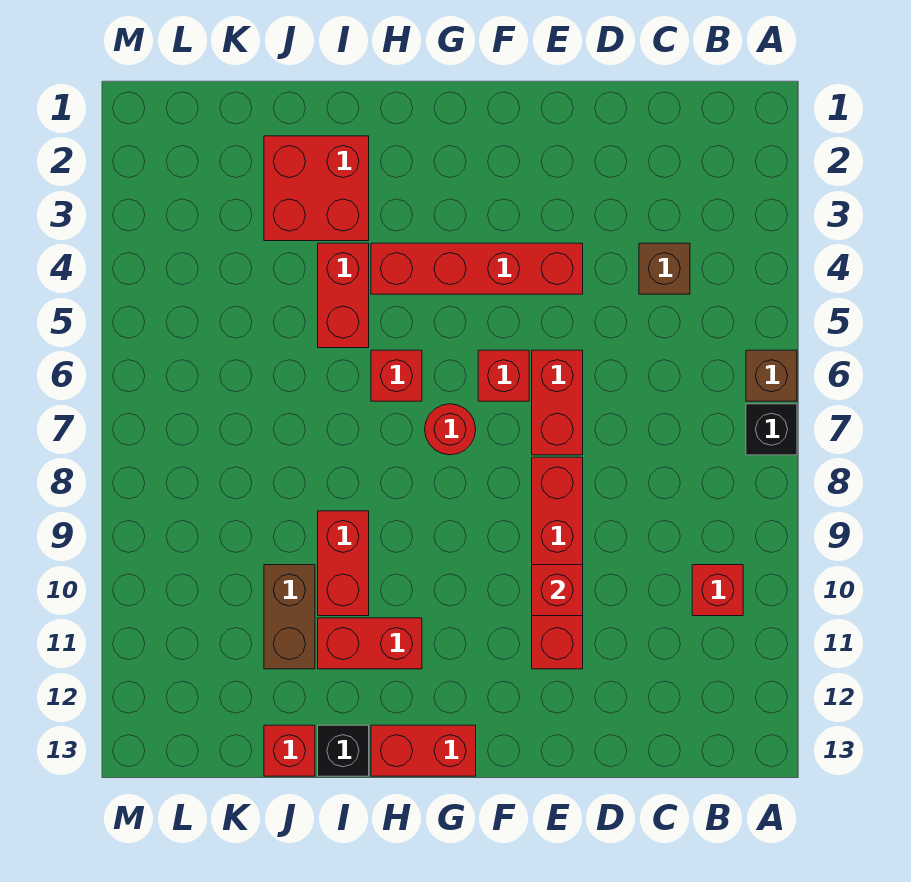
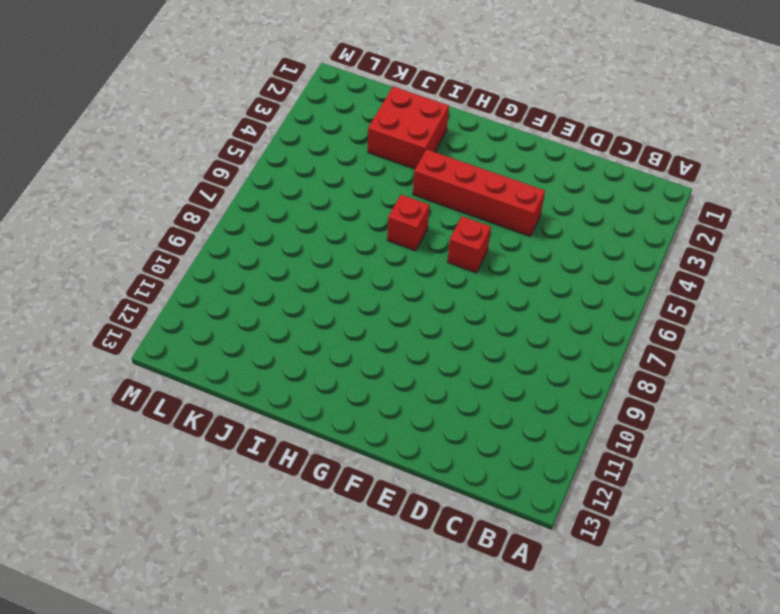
none -> brown 1x1 brick [746,350,797,401]
none -> black 1x1 brick [746,404,797,455]
none -> red 1x1 brick [692,565,743,616]

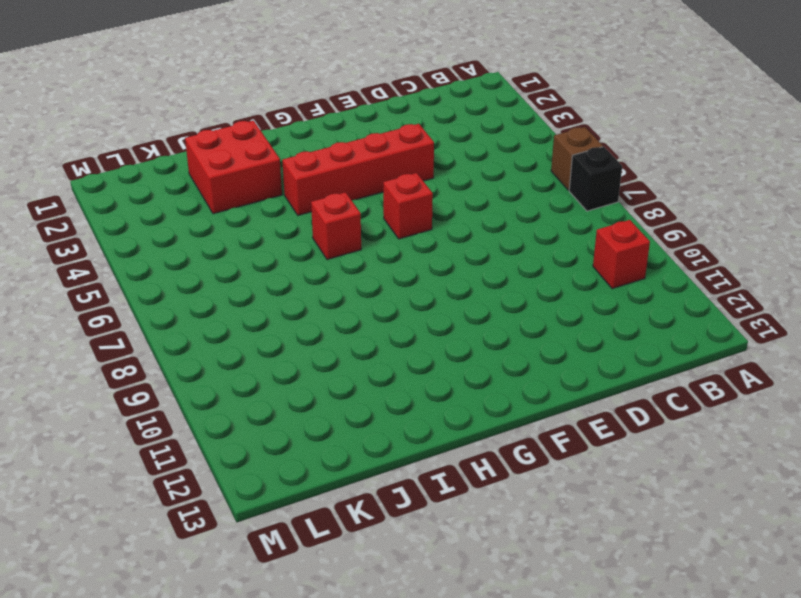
none -> brown 1x1 brick [639,243,690,294]
none -> red 1x2 brick [532,350,583,455]
none -> red 1x4 brick [532,457,583,669]

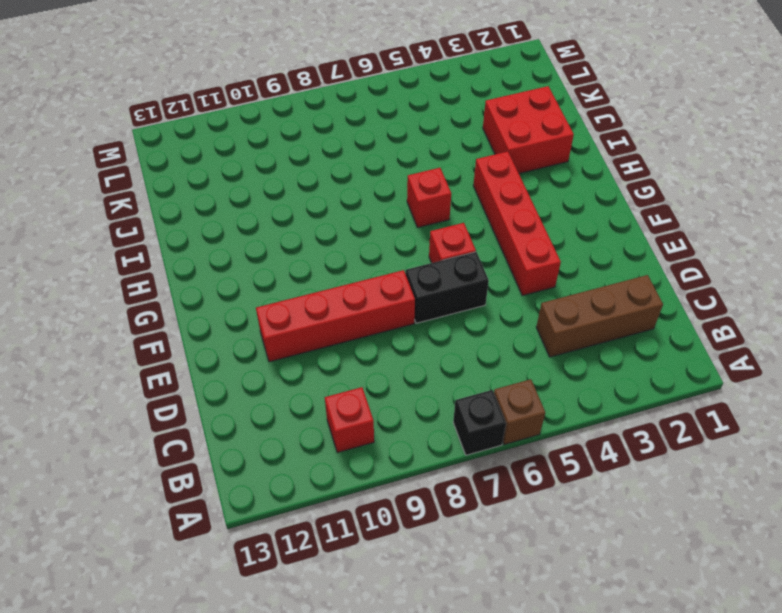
brown 1x3 brick [536,275,663,357] -> brown 1x1 brick [639,243,690,294]
black 1x2 brick [406,252,489,323] -> red 1x2 brick [532,350,583,455]
none -> red 1x1 round brick [425,404,476,455]
none -> red 1x2 brick [371,725,476,776]
none -> red 1x2 brick [318,618,422,669]

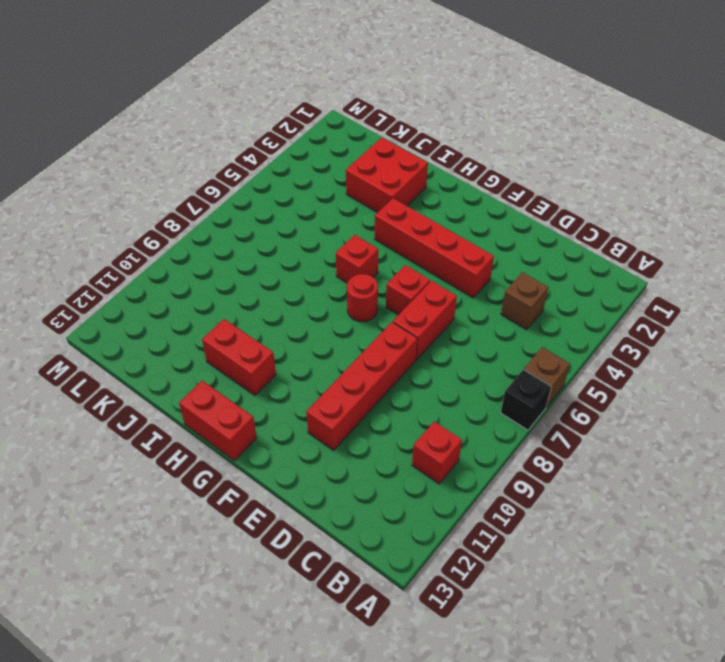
none -> red 1x2 brick [318,243,369,348]
none -> red 1x2 brick [318,511,369,616]
none -> black 1x1 brick [318,725,369,776]

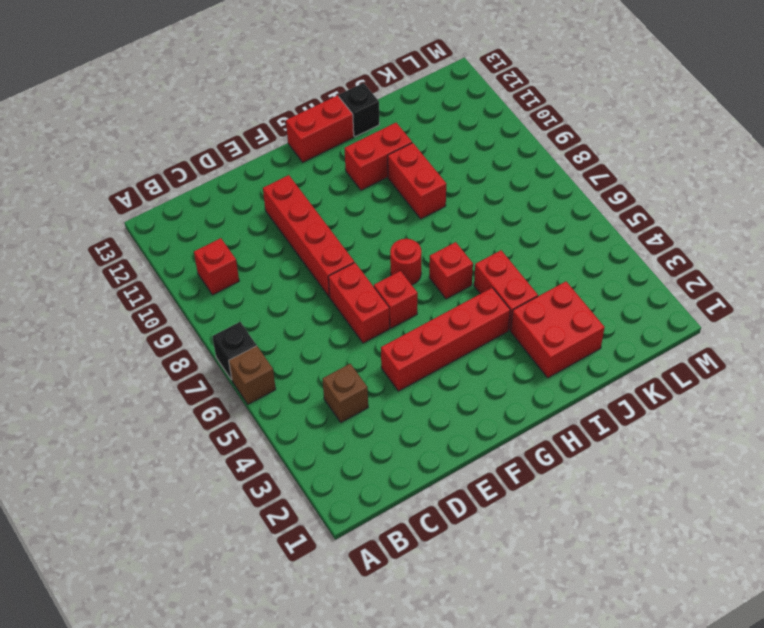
none -> brown 1x2 brick [264,565,315,669]
none -> red 1x1 brick [264,725,315,776]
none -> red 1x1 brick [532,565,583,616]

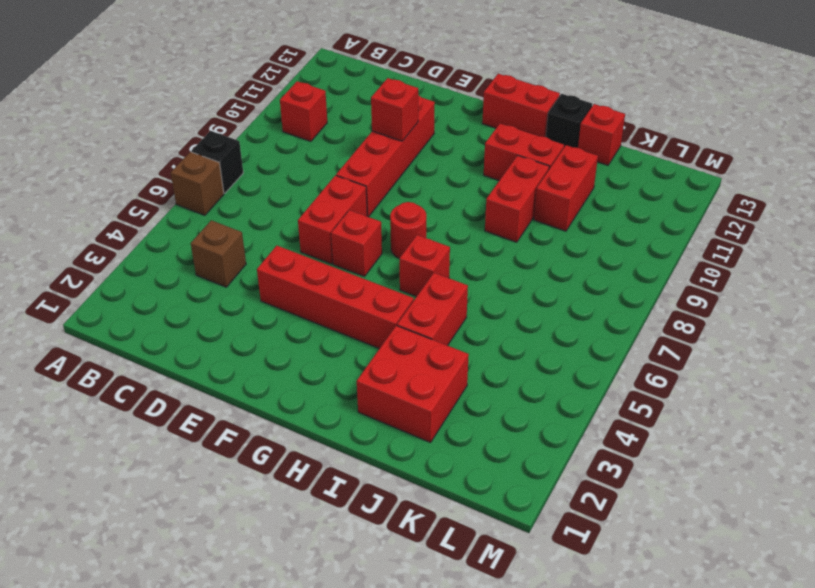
red 1x2 brick [534,145,598,231] -> brown 1x2 brick [264,565,315,669]

